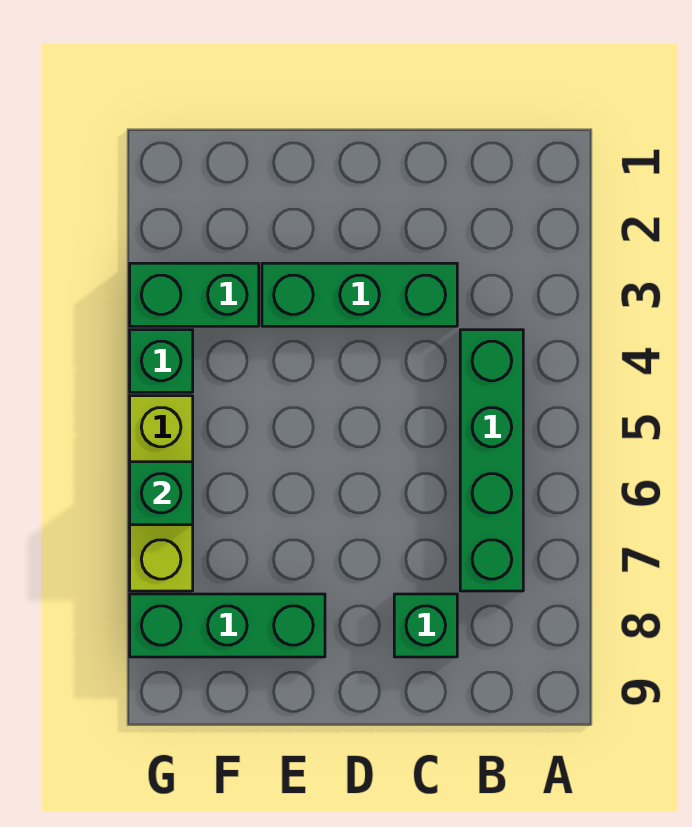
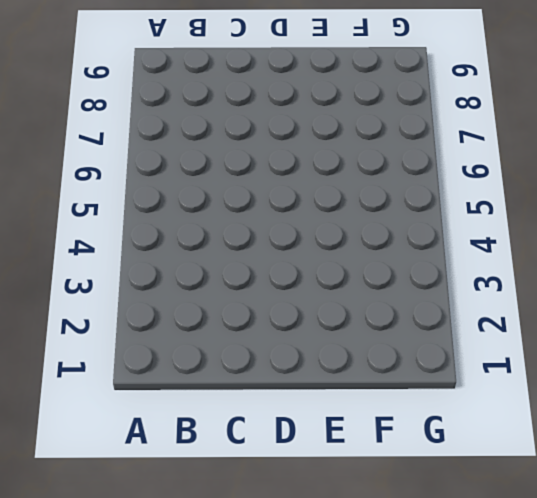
none -> green 1x4 brick [460,330,523,591]
none -> green 1x3 brick [262,263,457,326]

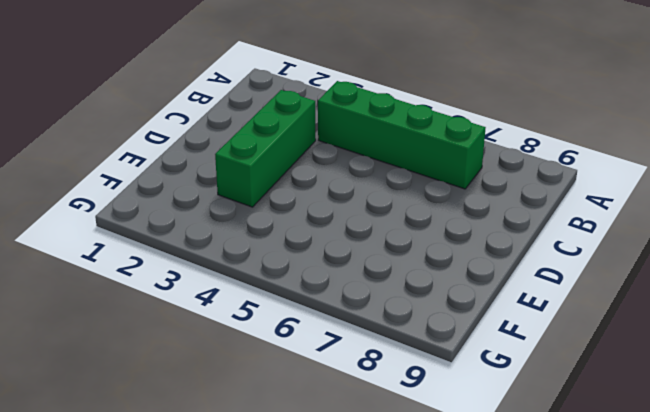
none -> green 1x1 brick [394,594,457,657]
none -> green 1x3 brick [130,594,325,657]

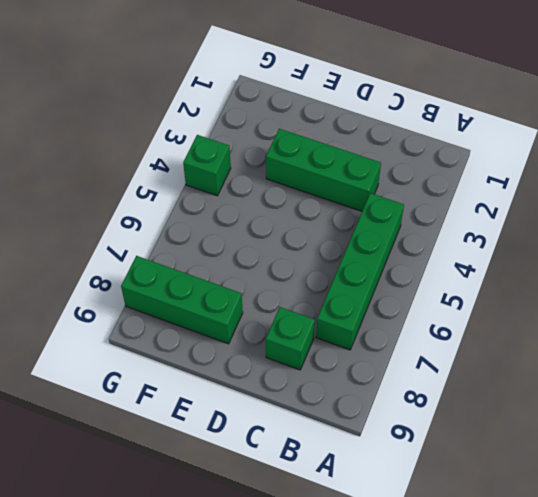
none -> green 1x2 brick [130,263,259,326]
none -> lime 1x3 brick [130,396,193,591]

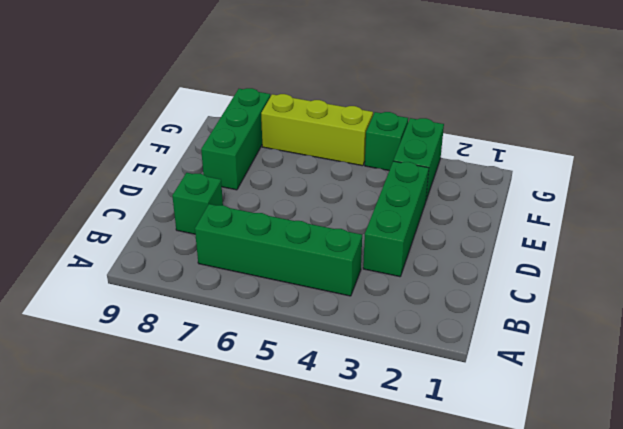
none -> green 1x1 brick [130,462,193,525]

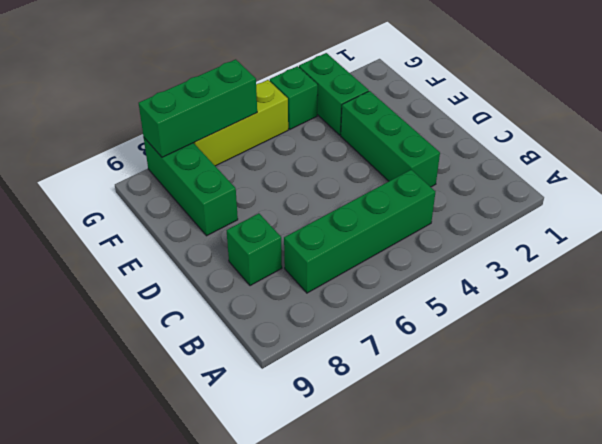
green 1x3 brick [139,59,257,157] -> green 1x1 brick [130,462,193,525]

